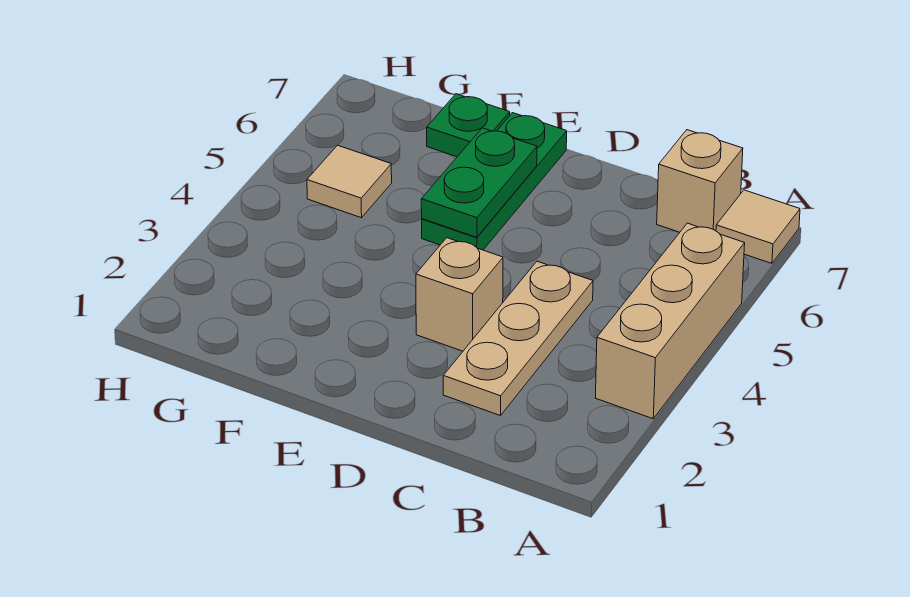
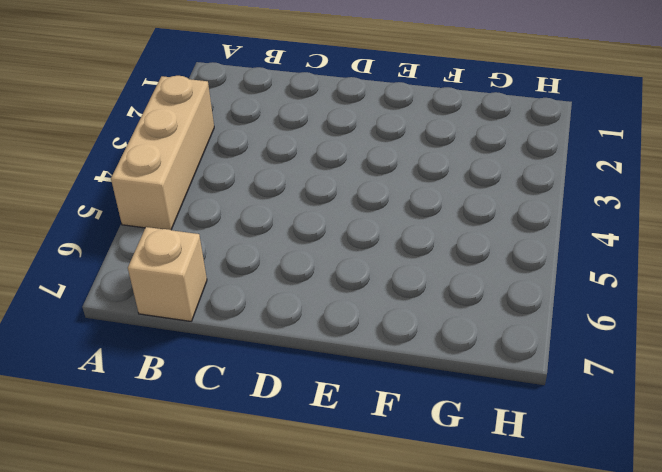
none -> tan 1x1 tile [716,190,800,263]
none -> tan 1x3 plate [443,261,593,416]

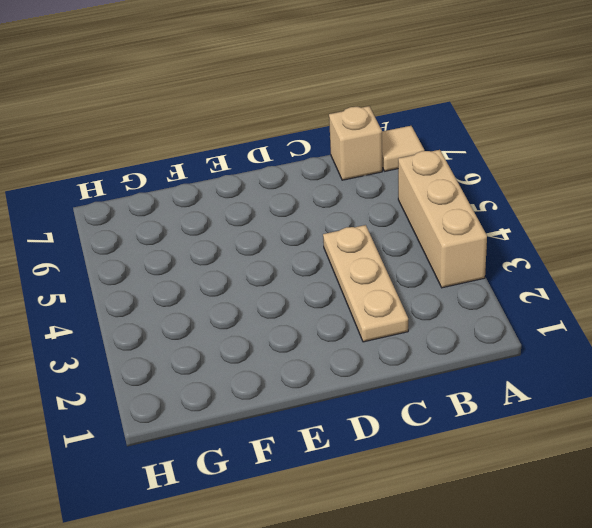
none -> tan 1x1 brick [416,238,503,351]
none -> green 1x3 plate [422,113,567,250]

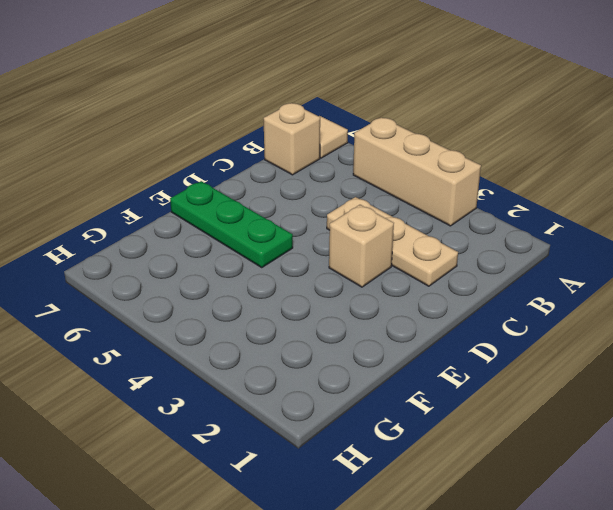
none -> green 1x1 plate [427,94,510,157]
none -> tan 1x1 tile [307,145,392,218]

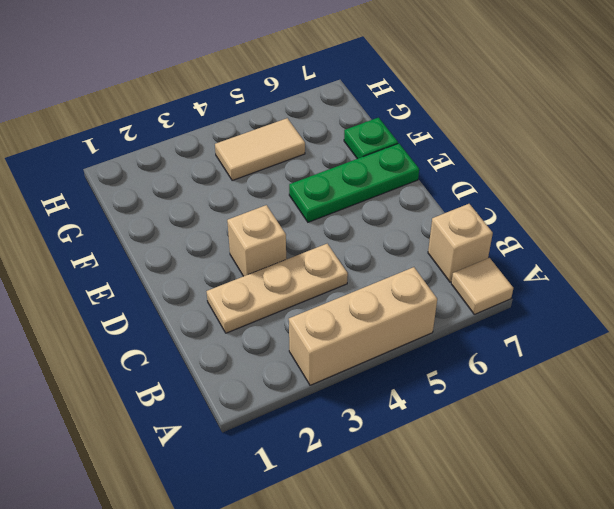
tan 1x2 tile [215,118,305,181] -> tan 1x1 tile [307,145,392,218]
none -> green 1x2 plate [421,128,537,237]

